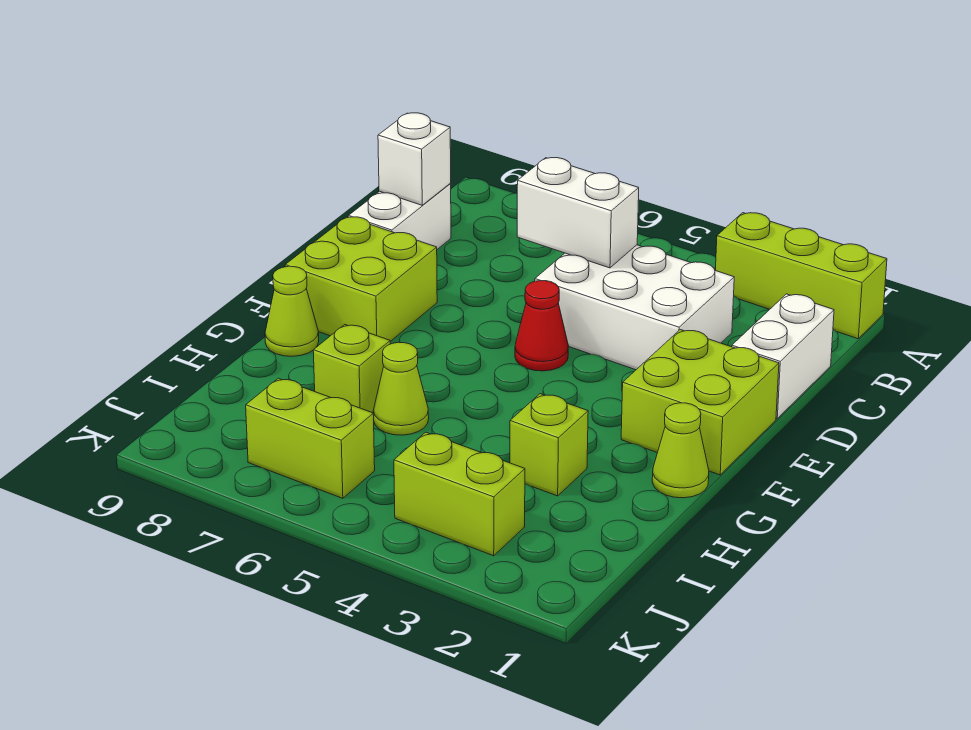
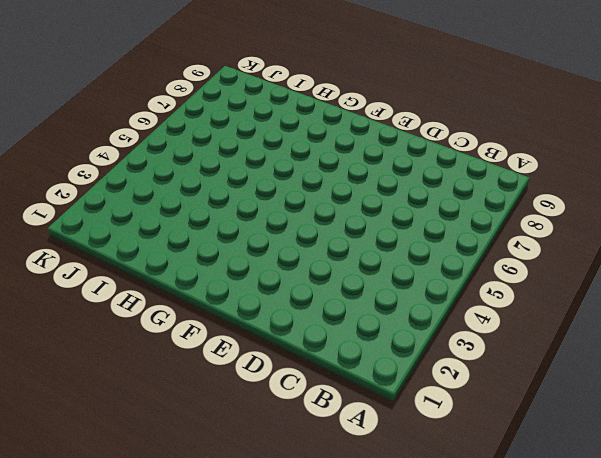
none -> lime 1x3 brick [715,213,887,339]
none -> white 1x2 brick [732,294,834,419]
none -> white 2x3 brick [535,245,734,370]

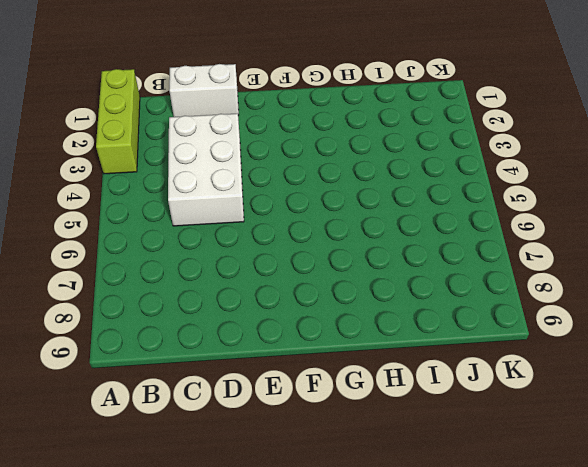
none -> white 1x2 brick [348,184,451,249]
none -> lime 2x2 brick [621,330,779,475]
none -> red 1x1 cone [515,281,568,371]

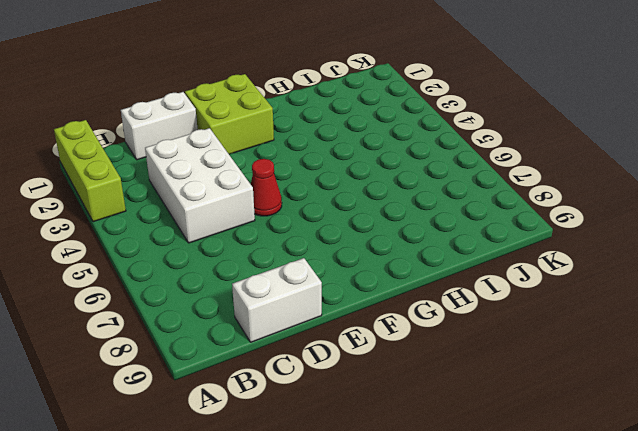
none -> lime 2x2 brick [285,217,437,342]
none -> lime 1x1 cone [652,403,709,498]
none -> lime 1x1 cone [265,266,319,356]

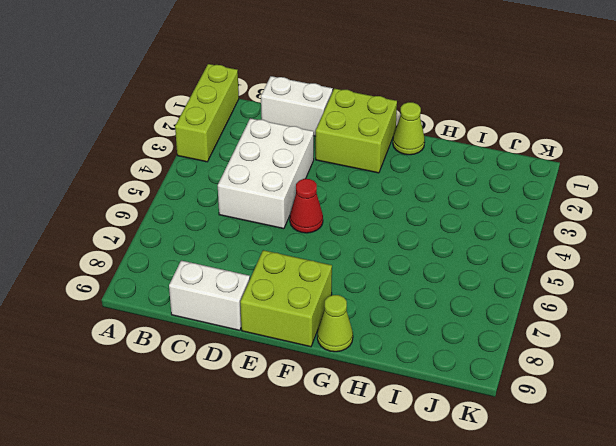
none -> lime 1x1 brick [510,394,588,496]
none -> lime 1x1 cone [373,342,429,435]
none -> lime 1x1 brick [313,325,390,413]

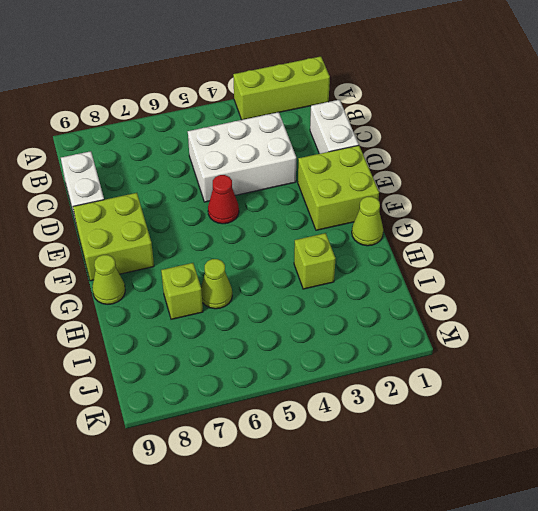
none -> lime 1x2 brick [394,432,525,556]
none -> lime 1x2 brick [246,378,375,498]
none -> white 1x2 brick [517,158,639,268]

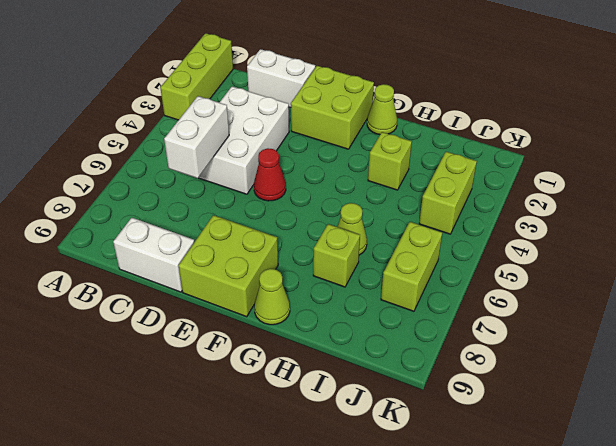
none -> white 1x1 brick [378,113,451,205]

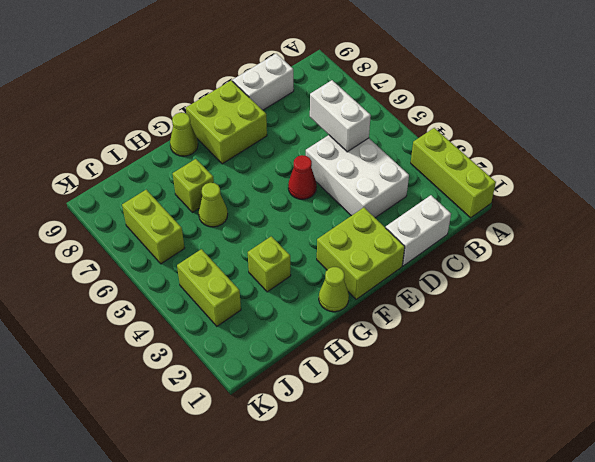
none -> white 1x1 brick [378,113,451,205]

